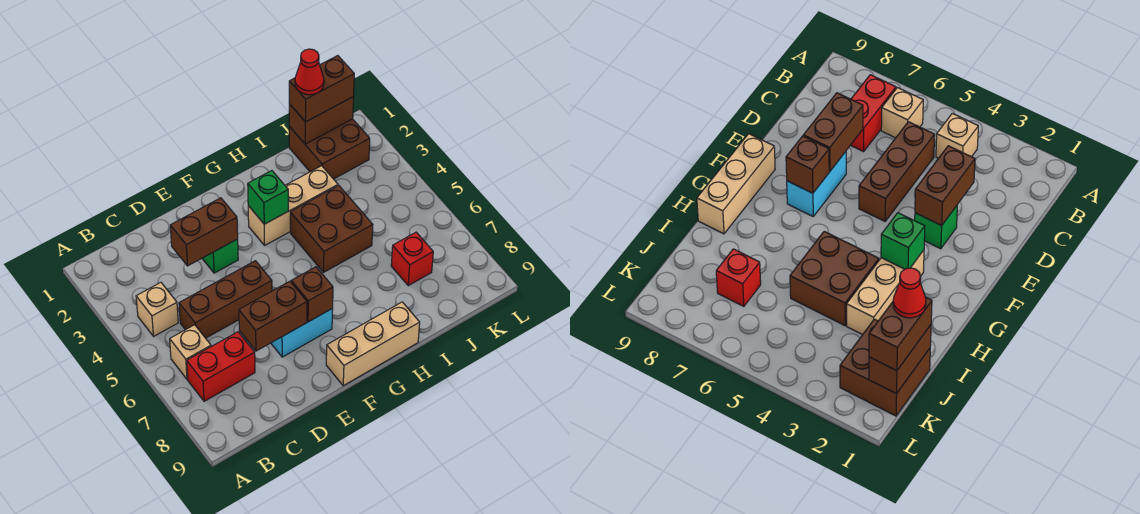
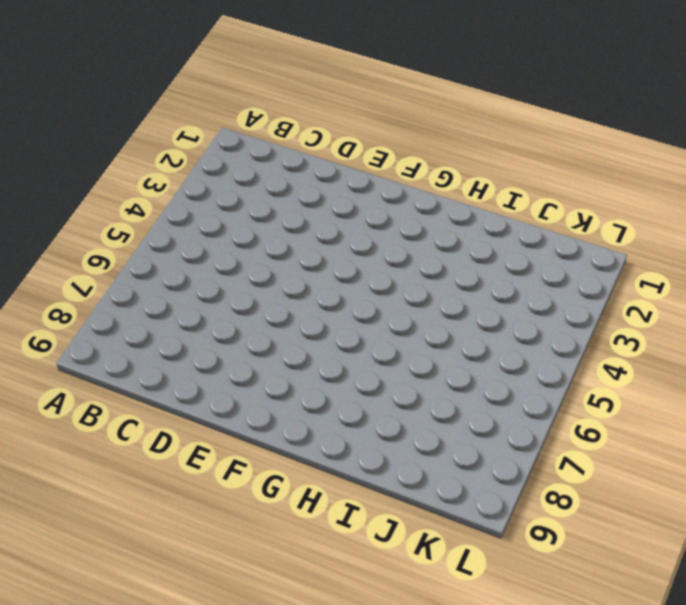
none -> tan 1x1 brick [136,282,178,336]
none -> tan 1x1 brick [170,325,211,379]
none -> red 1x2 brick [187,332,255,401]

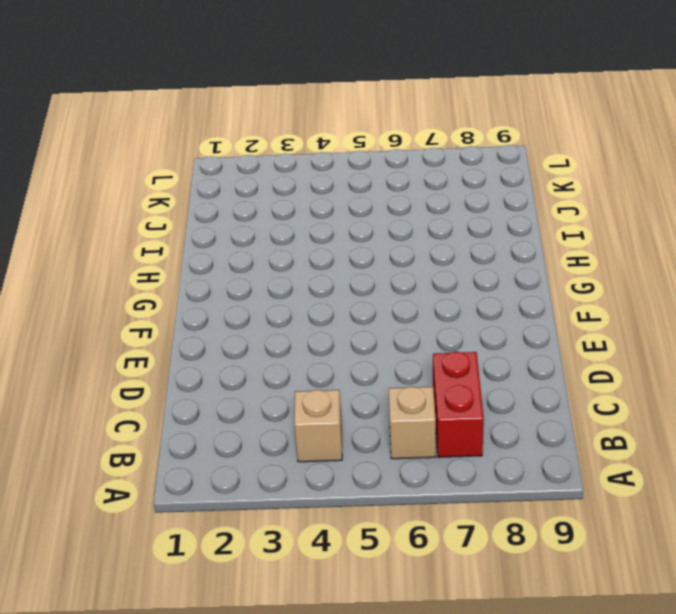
none -> brown 1x3 brick [179,261,272,338]
none -> green 1x1 brick [202,239,238,273]
none -> cyan 1x2 brick [271,308,333,357]

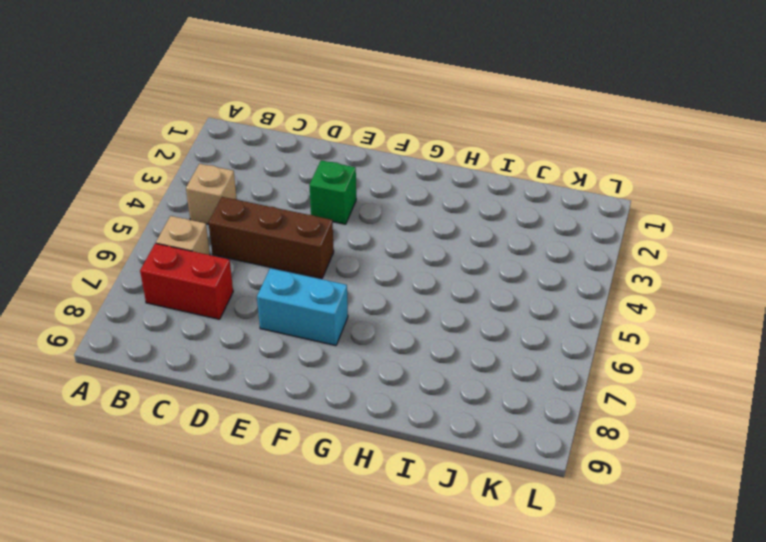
none -> tan 1x3 brick [326,302,420,386]
none -> tan 1x3 brick [248,166,338,245]
none -> brown 2x2 brick [290,186,373,272]

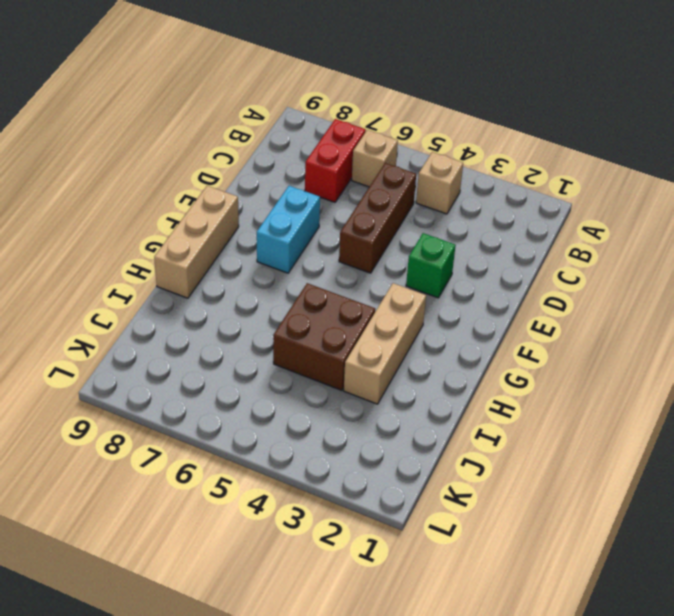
none -> brown 2x2 brick [289,119,370,179]
none -> red 1x1 brick [391,232,433,286]
none -> brown 1x2 brick [170,198,238,266]

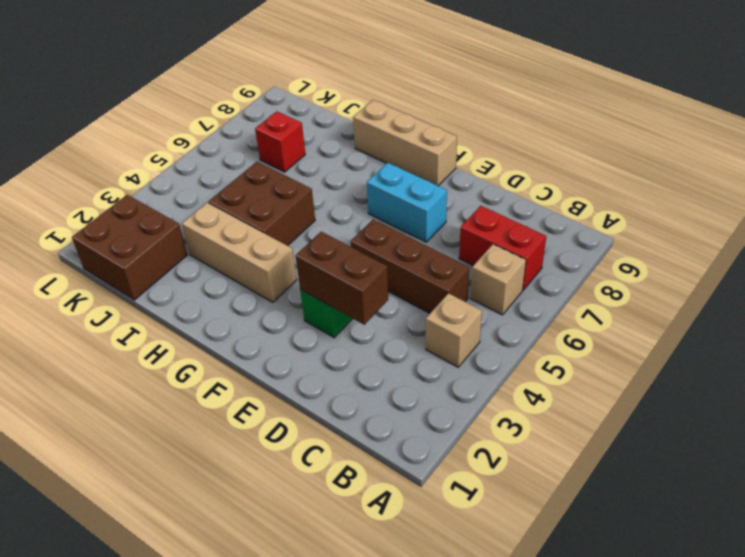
none -> brown 1x2 brick [239,281,307,351]
none -> brown 1x1 brick [291,267,333,322]
none -> green 1x1 brick [248,171,288,224]

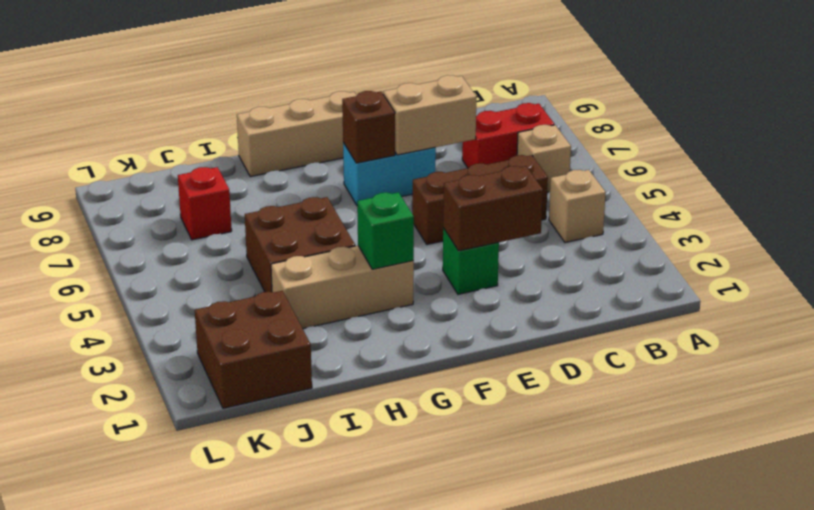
tan 1x2 brick [383,75,476,155] -> brown 1x2 brick [239,281,307,351]
none -> brown 1x2 brick [289,97,354,144]
none -> brown 1x2 brick [289,56,354,122]
none -> red 1x1 cone [295,49,324,95]

